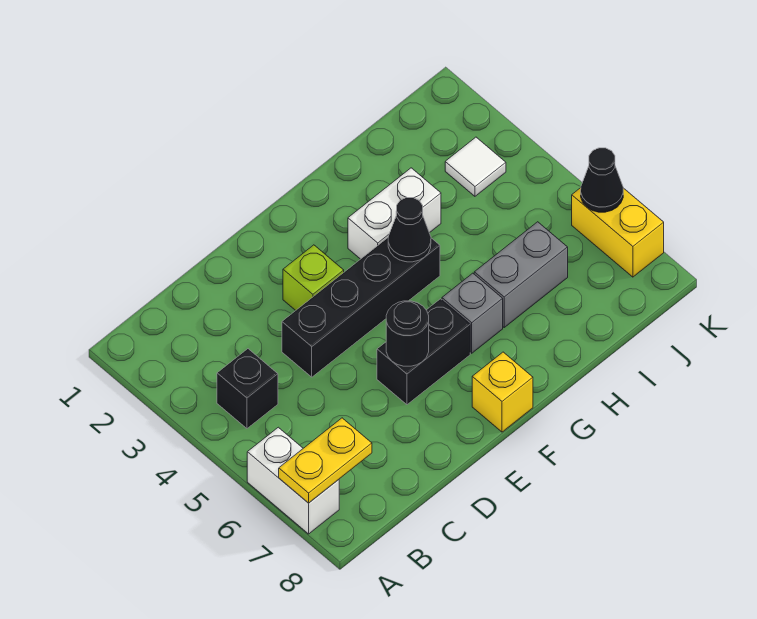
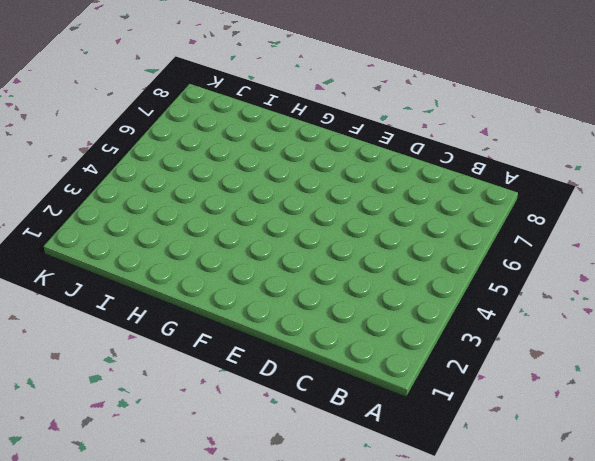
none -> white 1x2 brick [247,427,339,534]
none -> black 1x1 brick [217,349,278,428]
none -> black 1x4 brick [282,238,440,377]

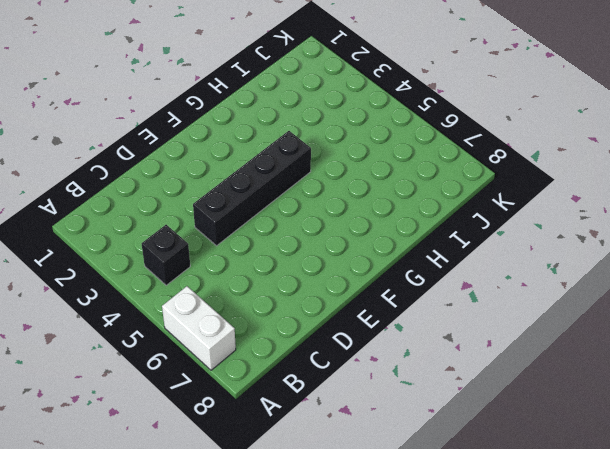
none -> lime 1x1 brick [283,245,344,310]
none -> black 1x2 brick [377,299,470,405]
none -> yellow 1x1 brick [472,352,533,432]

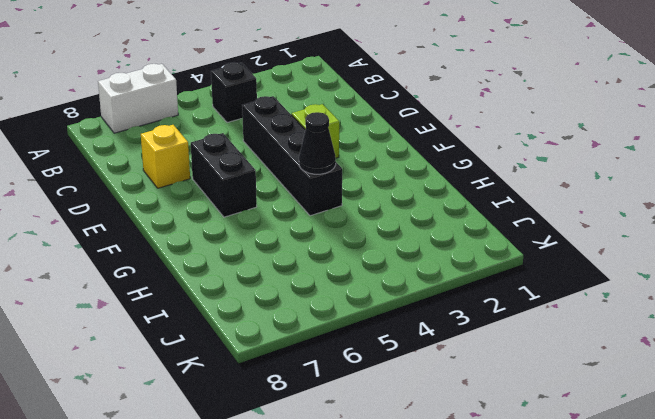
yellow 1x1 brick [141,125,190,188] -> yellow 1x1 brick moved to [472,352,533,432]
none -> white 1x2 brick [348,168,441,259]
none -> grey 1x1 brick [442,273,503,353]
none -> grey 1x2 brick [474,222,568,327]

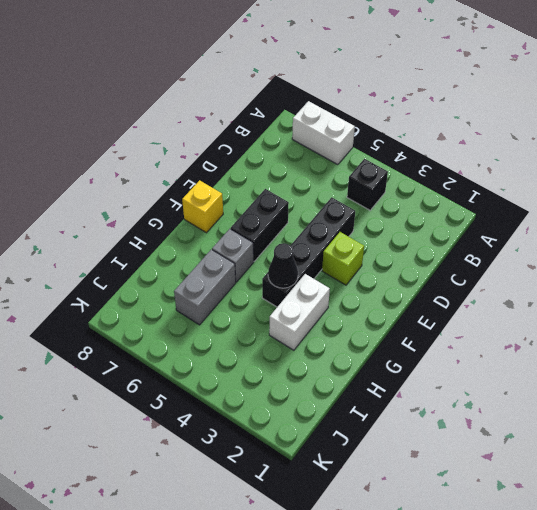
none -> white 1x1 tile [445,137,506,196]
none -> yellow 1x2 brick [572,188,664,277]
none -> yellow 1x2 plate [279,418,372,503]

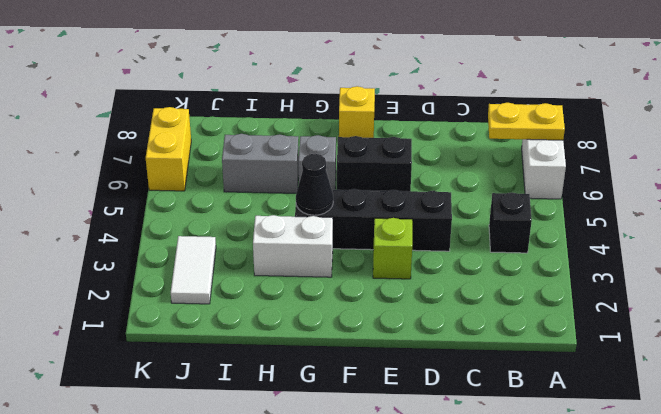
white 1x2 tile [171,236,216,304] -> white 1x1 tile [445,137,506,196]
none -> black 1x1 round brick [386,301,429,366]
none -> black 1x1 cone [581,148,623,212]

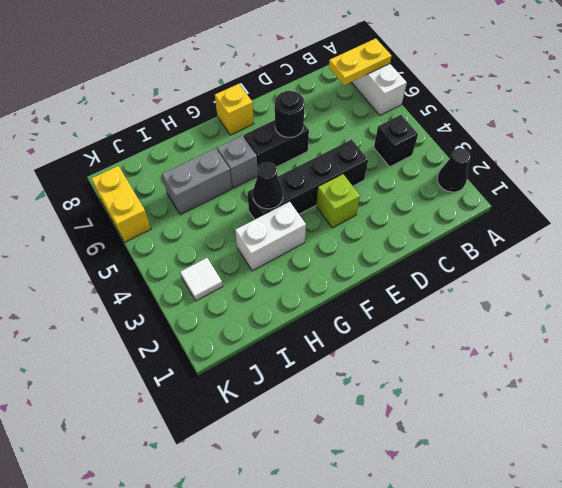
black 1x1 cone [437,148,470,192] -> black 1x1 cone moved to [581,148,623,212]

